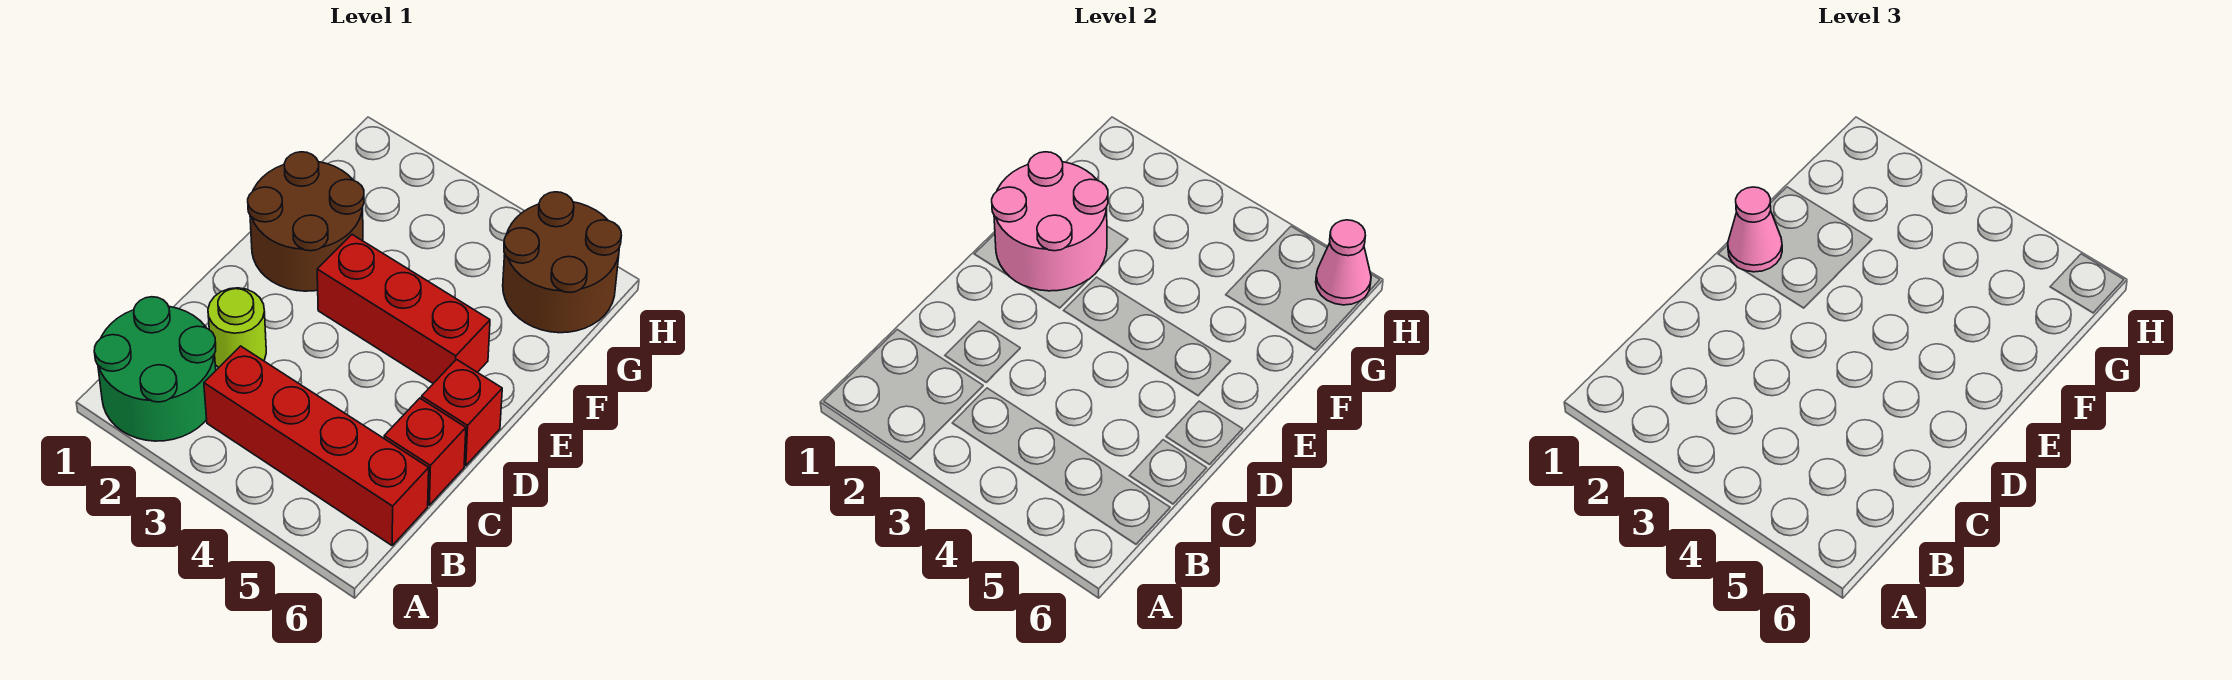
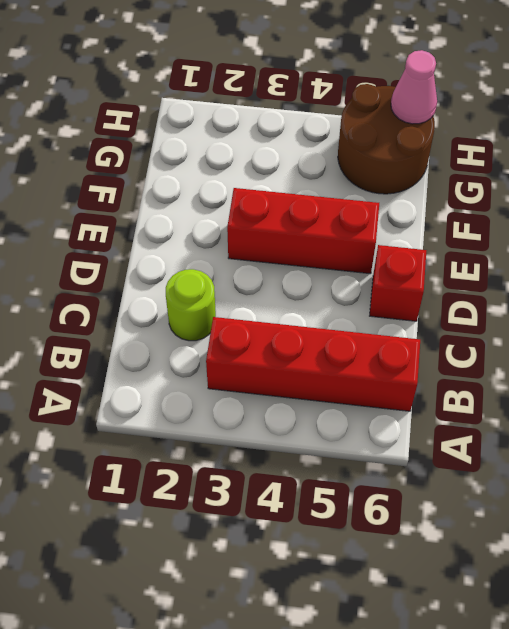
none -> green 2x2 round brick [94,297,216,441]
none -> red 1x1 brick [384,398,466,505]

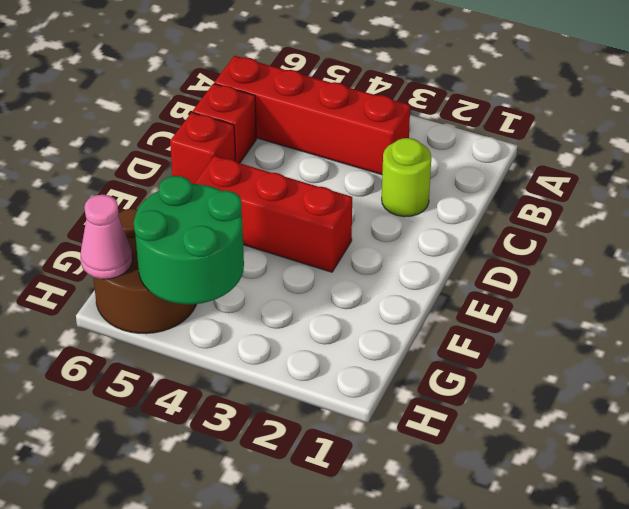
green 2x2 round brick [134,176,244,304] -> green 2x2 round brick moved to [94,297,216,441]
none -> brown 2x2 round brick [248,152,364,291]
none -> pink 2x2 round brick [992,152,1108,291]

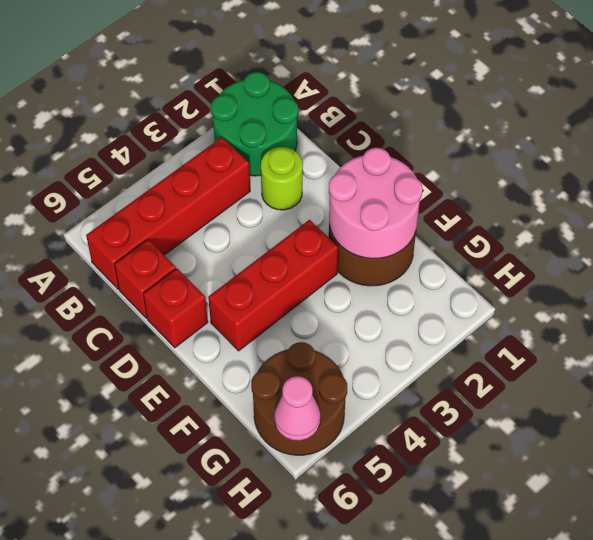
none -> pink 1x1 cone [1728,187,1782,272]

